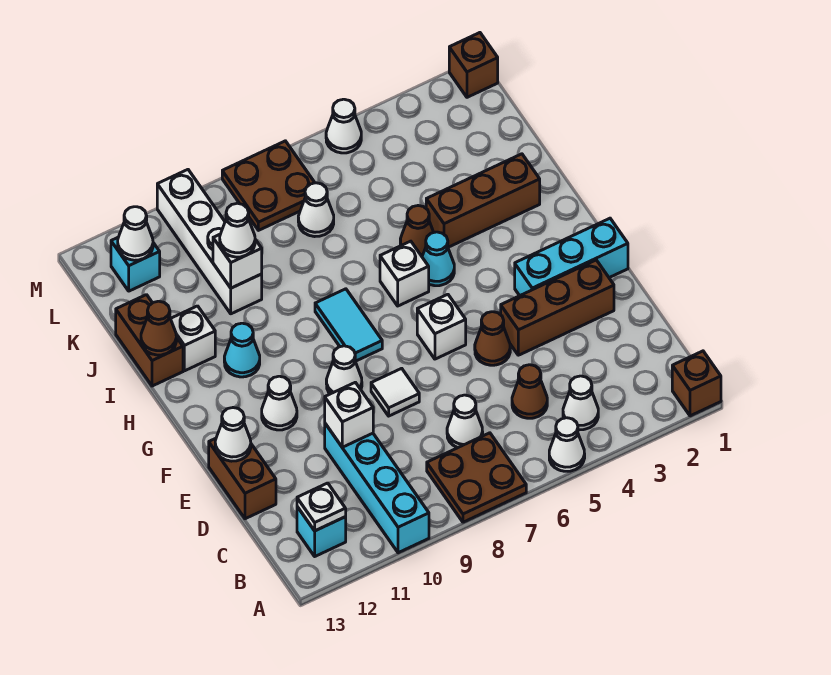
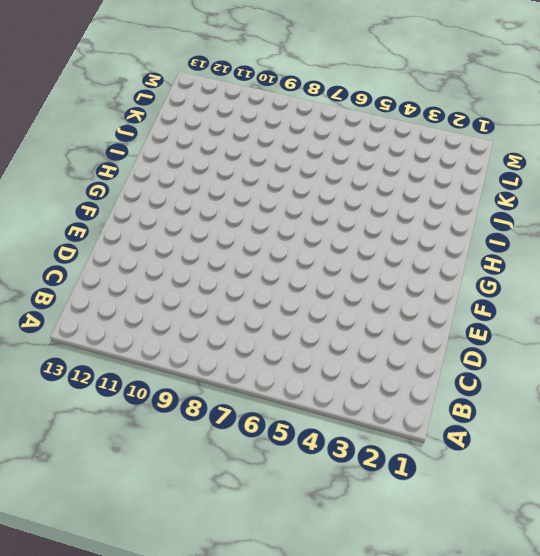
none -> brown 1x1 brick [672,351,721,416]
none -> white 1x1 cone [549,418,585,471]
none -> brown 2x2 plate [427,433,526,522]
none -> cyan 1x4 brick [325,424,429,553]

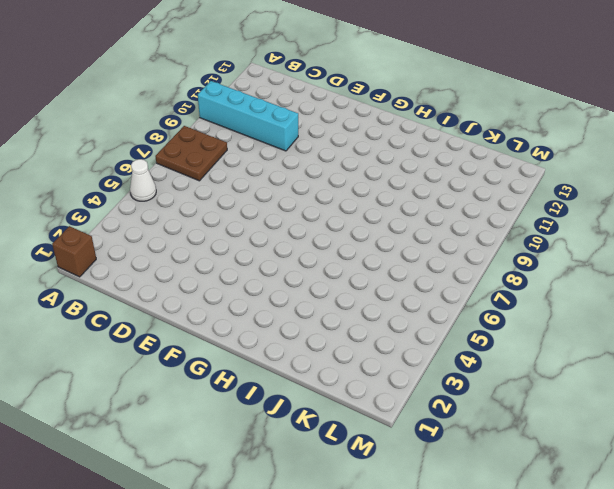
none -> white 1x1 cone [563,376,598,430]
none -> cyan 1x1 brick [297,507,346,556]
none -> brown 1x1 cone [512,365,547,418]
none -> white 1x1 cone [447,395,483,448]

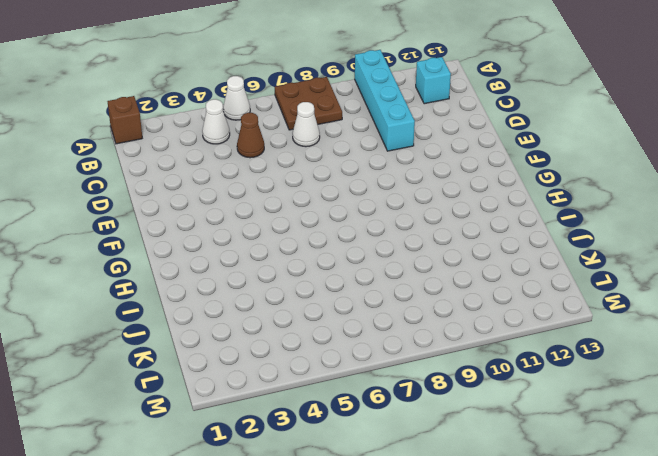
none -> brown 1x2 brick [209,438,276,519]
none -> brown 1x3 brick [501,260,614,355]
none -> brown 1x1 cone [475,312,510,365]
none -> white 1x1 tile [371,368,419,416]

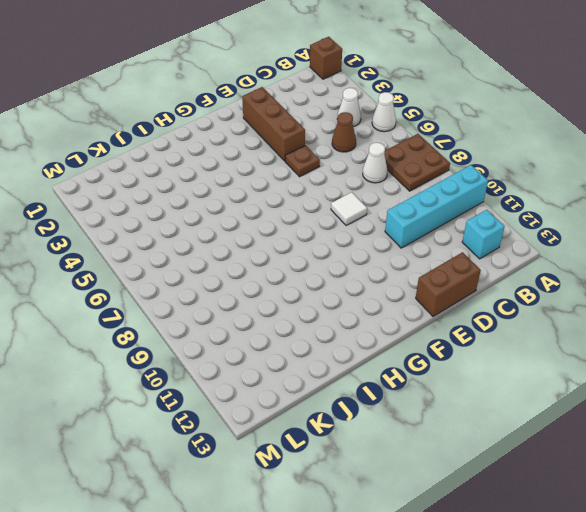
brown 1x1 plate [285,145,320,177] -> brown 1x1 cone [475,312,510,365]
none -> cyan 1x3 brick [515,218,628,296]
none -> white 1x1 brick [417,294,466,359]
none -> white 1x1 cone [326,346,362,394]
none -> white 1x1 cone [262,376,297,430]

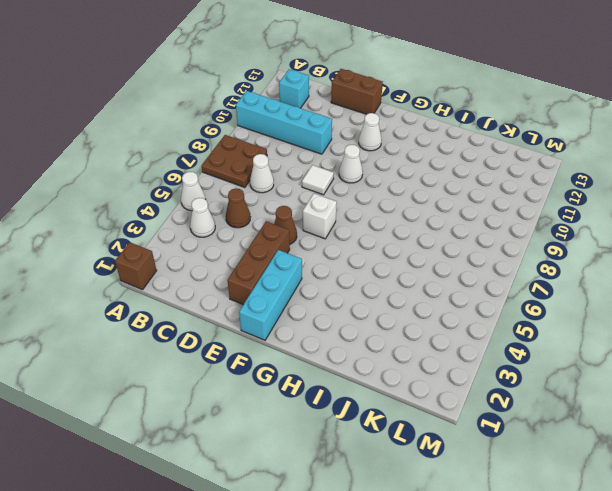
none -> cyan 1x2 tile [315,289,382,361]
none -> cyan 1x1 cone [422,232,454,286]
none -> white 1x1 brick [380,241,429,306]
none -> cyan 1x1 cone [224,323,260,377]

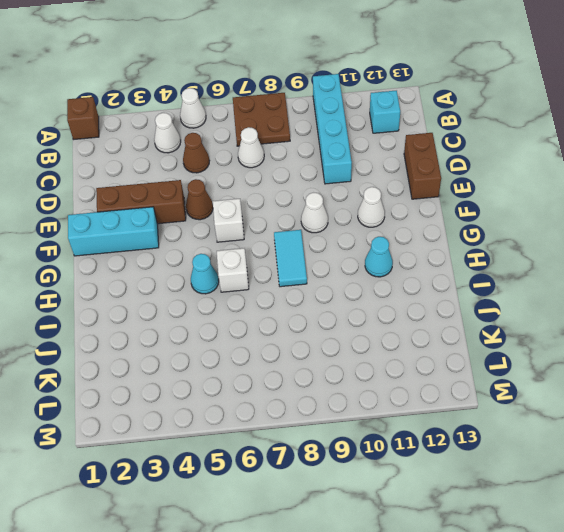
none -> white 1x1 tile [371,368,419,416]
none -> brown 1x3 brick [426,154,540,247]
none -> brown 1x1 cone [400,206,434,256]
none -> white 1x1 brick [171,306,215,371]

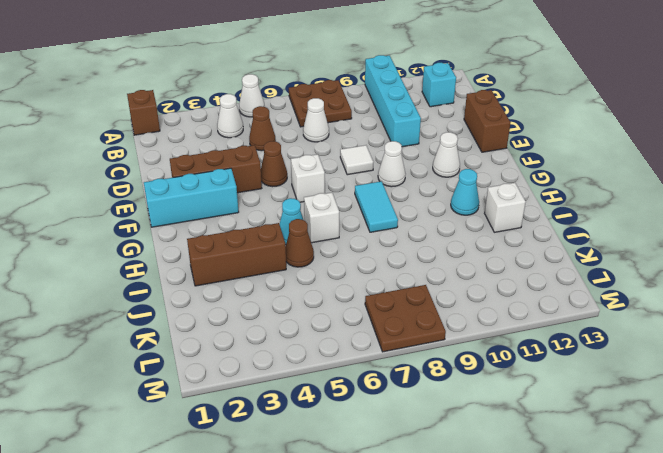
none -> brown 1x2 brick [116,295,183,386]
none -> white 1x4 brick [157,170,262,314]
none -> white 1x1 cone [298,183,334,237]
none -> cyan 1x1 brick [111,238,160,291]

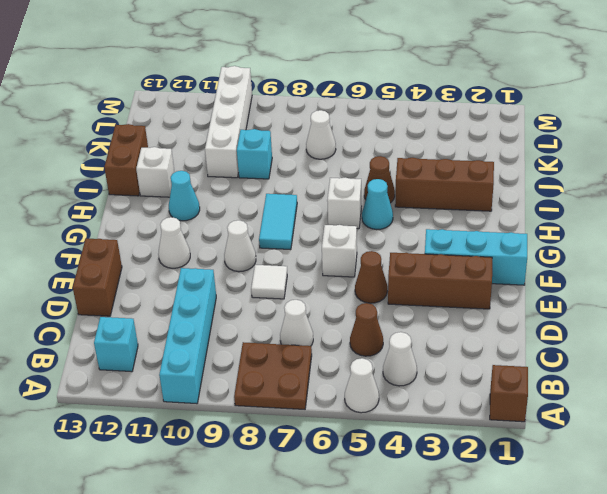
cyan 1x1 brick [237,129,272,179] -> cyan 1x1 brick moved to [111,238,160,291]
none -> brown 2x2 plate [222,141,315,230]
none -> brown 1x1 brick [449,33,498,97]
none -> white 1x1 cone [326,99,361,153]
none -> white 1x1 plate [297,483,346,531]

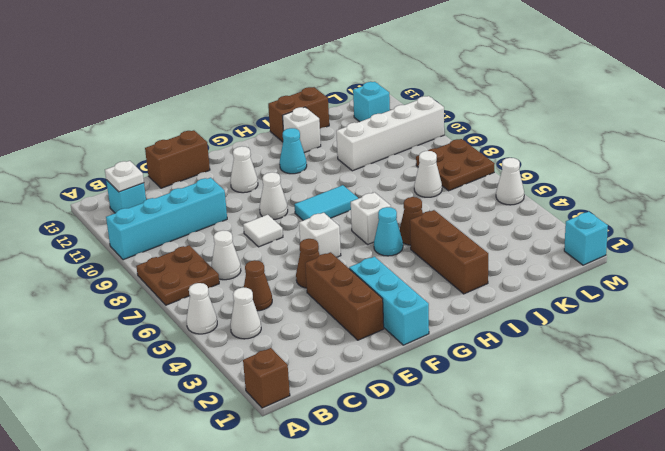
cyan 1x1 brick [564,212,608,265] -> brown 1x1 brick [449,33,498,97]
none -> white 1x1 brick [325,382,373,447]
none -> white 1x1 cone [215,408,251,461]
none -> brown 1x1 cone [141,301,176,355]
none -> white 1x1 brick [213,234,262,288]

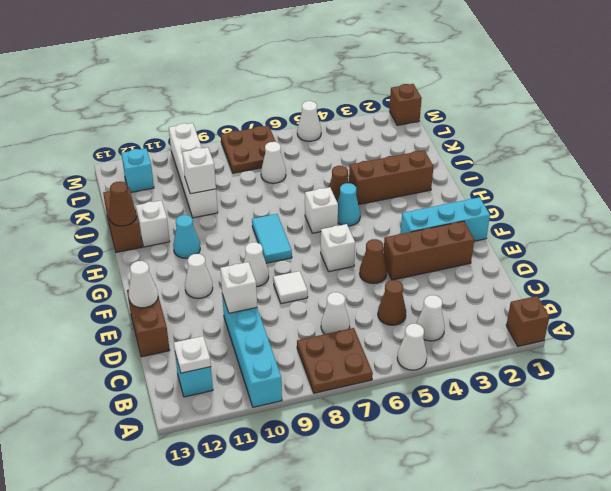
none -> white 1x1 cone [118,207,153,260]
none -> white 1x1 cone [220,203,255,257]

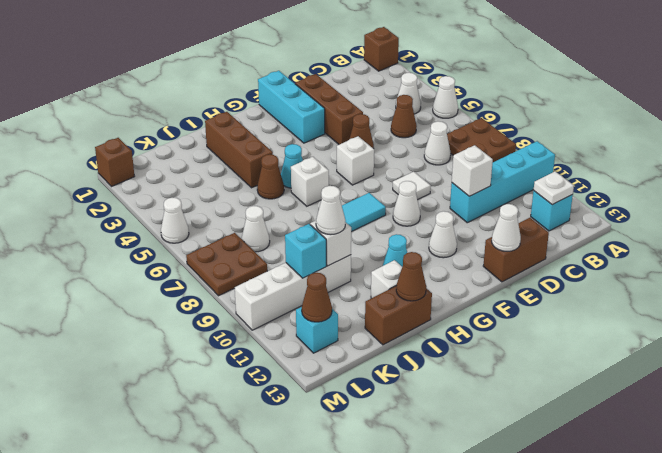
cyan 1x1 brick [285,224,326,278] -> none
brown 1x1 cone [302,273,332,322] -> white 1x1 cone [118,207,153,260]

